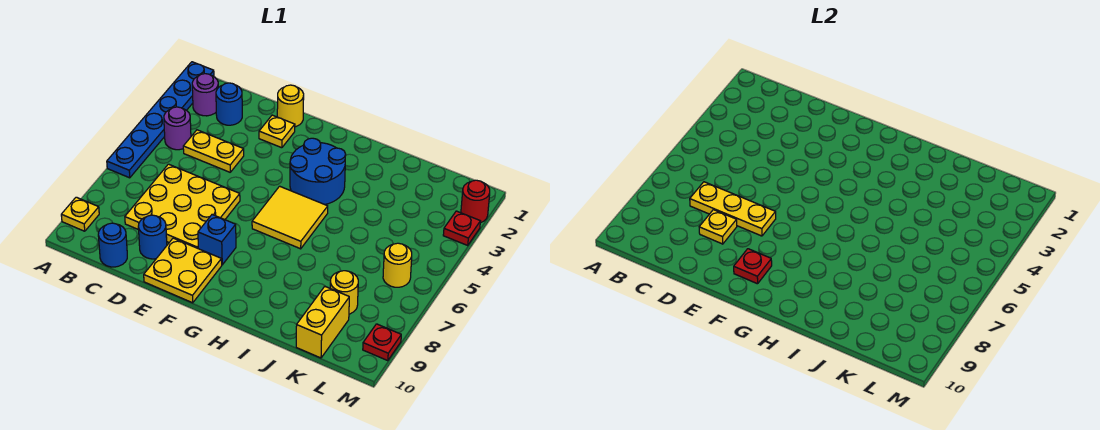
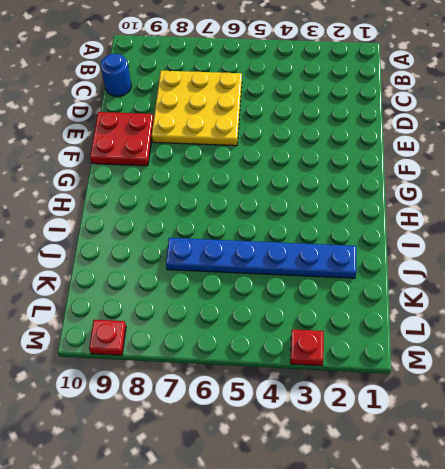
red 2x2 plate [90,112,154,166] -> yellow 2x2 plate [144,238,222,303]
blue 1x6 plate [166,238,357,278] -> blue 1x6 plate moved to [107,62,214,178]
none -> yellow 1x1 plate [61,197,99,231]
none -> purple 1x1 round brick [192,74,218,116]
none -> purple 1x1 round brick [164,107,191,150]

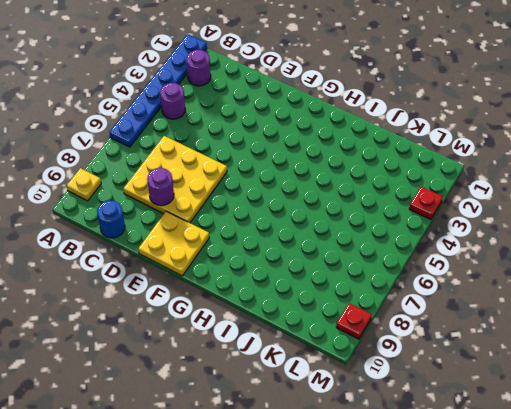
purple 1x1 round brick [147,168,174,206] -> yellow 1x1 plate [699,210,737,244]
none -> blue 1x1 round brick [216,83,242,125]
none -> yellow 1x2 plate [183,130,244,172]
none -> blue 1x1 round brick [138,215,167,259]

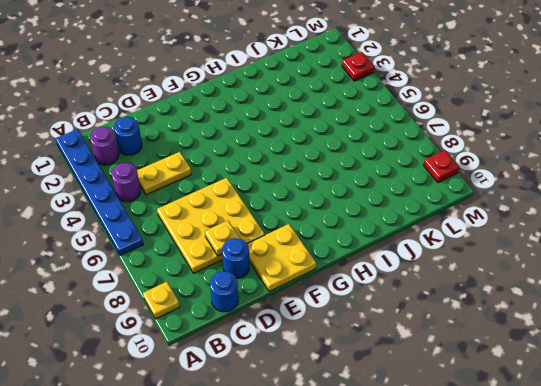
none -> yellow 1x1 round brick [277,85,304,127]
none -> yellow 1x1 plate [259,115,295,148]
none -> blue 1x1 brick [198,215,236,265]

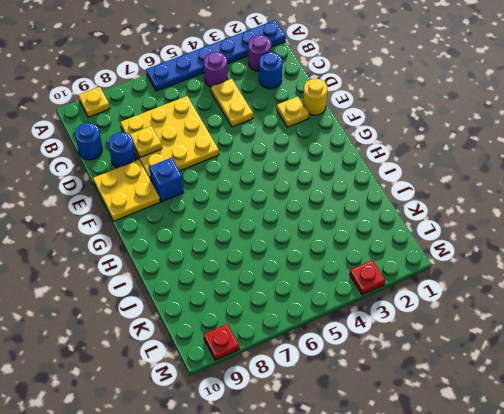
none -> blue 2x2 round brick [290,138,346,205]
none -> yellow 2x2 tile [252,186,328,249]
none -> yellow 1x1 round brick [330,271,358,314]

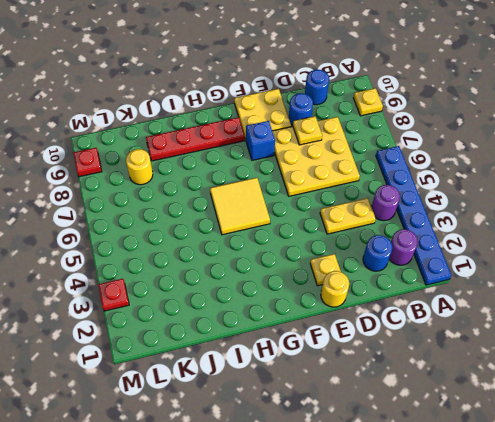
red 1x4 plate [146,117,245,161] -> none
none -> blue 2x2 round brick [290,138,346,205]
none -> yellow 1x2 brick [296,286,349,358]
none -> yellow 1x1 round brick [383,243,412,287]

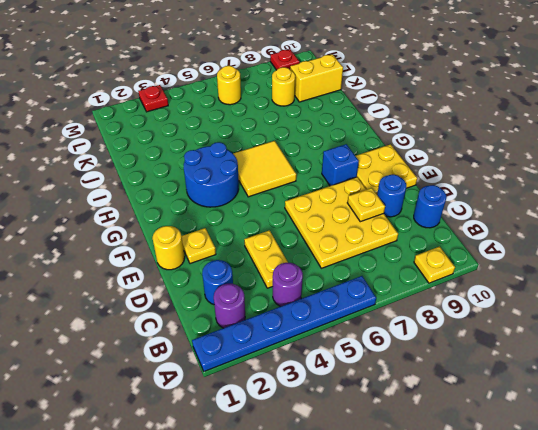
none -> red 1x1 round brick [461,180,490,223]
none -> yellow 1x3 plate [690,182,776,236]
none -> red 1x1 plate [734,249,772,284]

